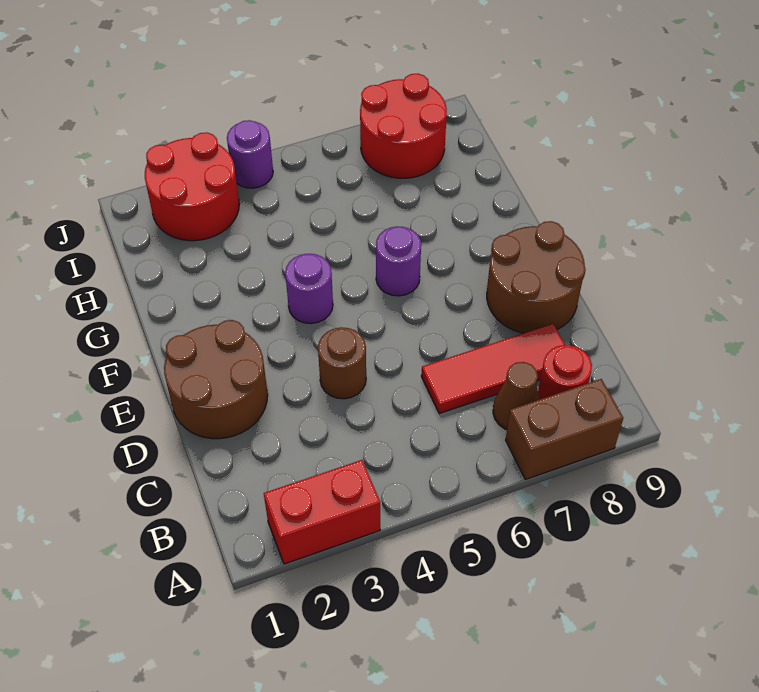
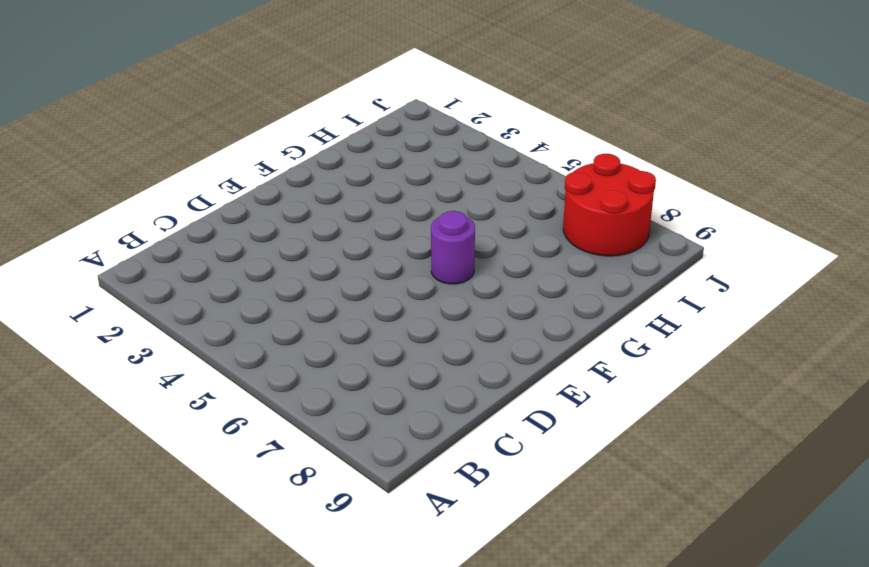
none -> red 1x2 brick [264,460,380,564]
none -> brown 1x2 brick [506,379,623,479]
none -> brown 1x1 cone [493,362,539,430]

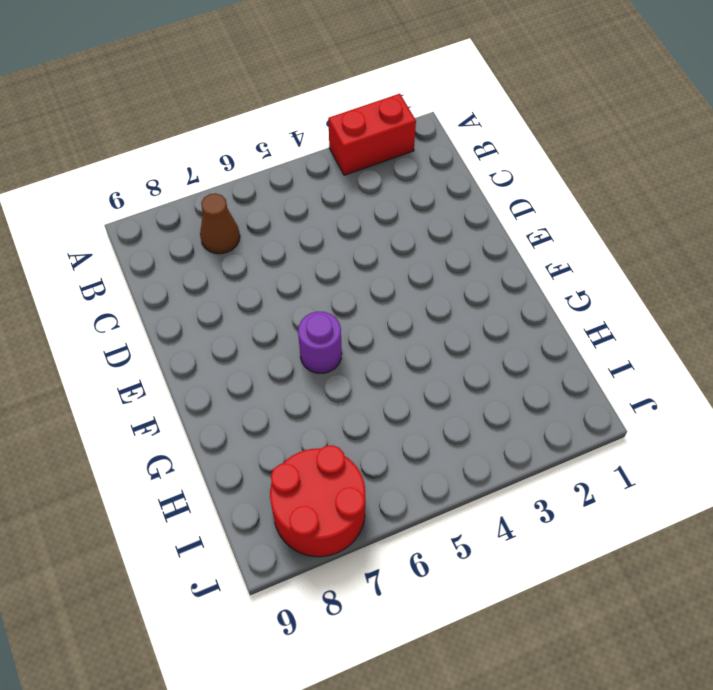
none -> brown 1x2 brick [506,379,623,479]
none -> red 1x1 round brick [538,345,592,400]
none -> red 1x3 tile [421,324,565,414]

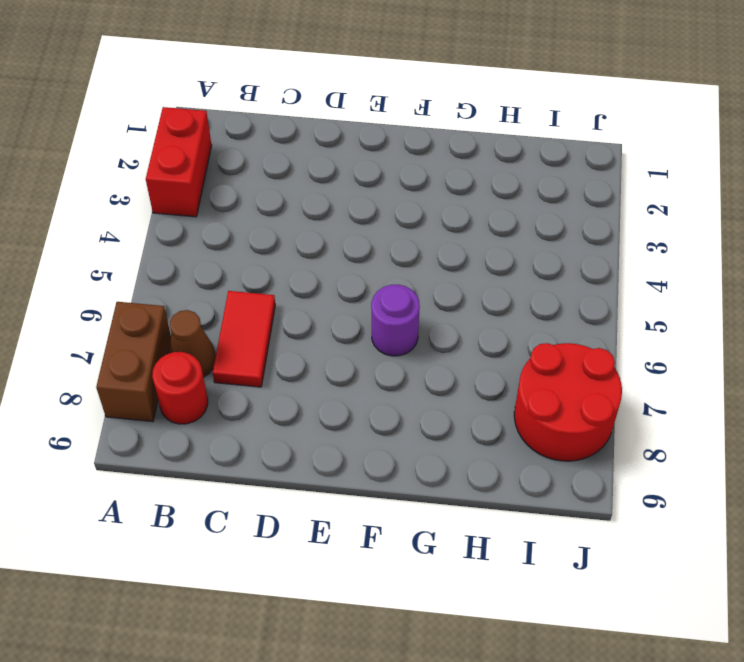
red 1x2 tile [213,291,275,387] -> red 1x3 tile [421,324,565,414]
none -> brown 2x2 round brick [164,320,268,439]
none -> brown 1x1 round brick [318,327,366,399]
none -> brown 2x2 round brick [487,221,586,333]

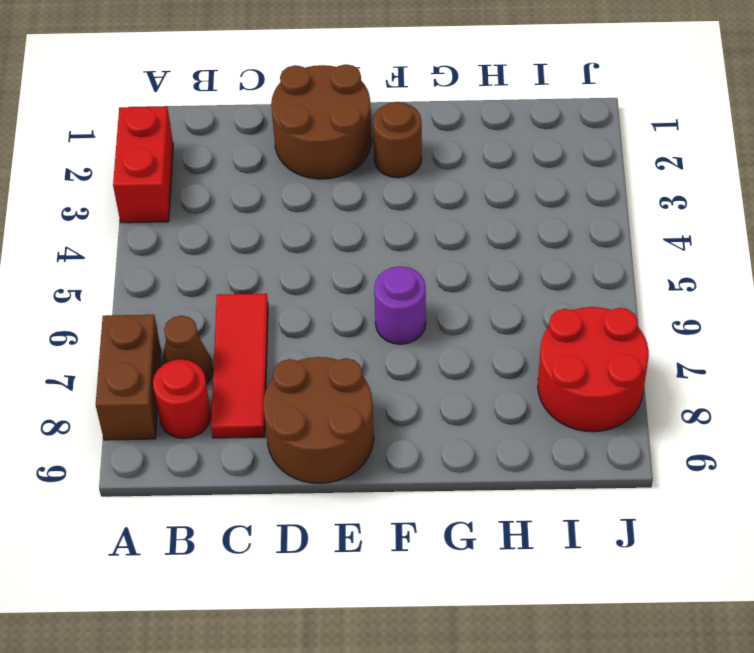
brown 1x1 round brick [373,102,422,178] -> brown 1x1 round brick moved to [318,327,366,399]
none -> purple 1x1 round brick [285,254,333,324]
none -> red 2x2 round brick [145,132,239,241]
none -> purple 1x1 round brick [227,120,273,188]

